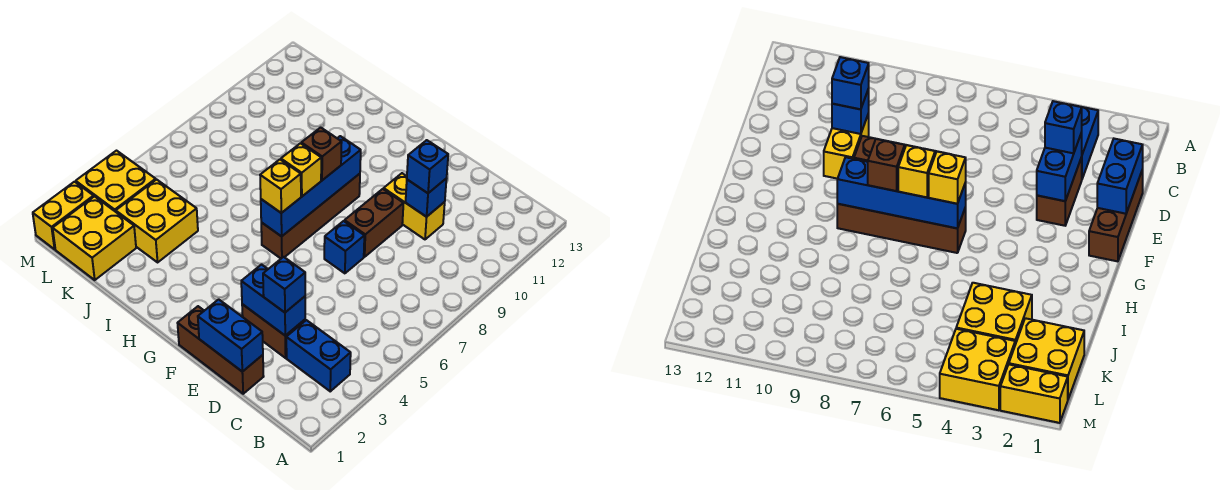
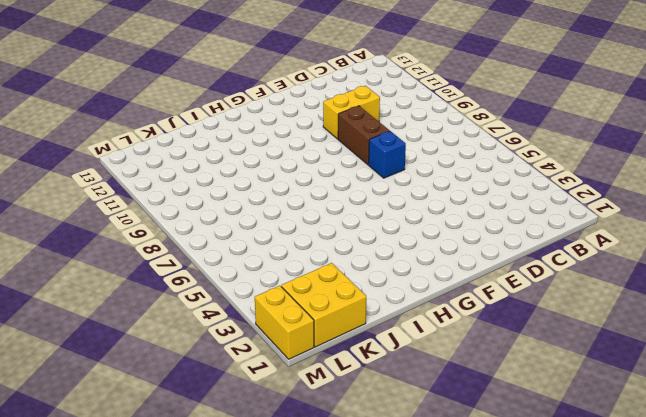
none -> blue 1x2 brick [286,320,351,391]
none -> brown 1x3 brick [178,306,264,394]
none -> brown 1x2 brick [242,304,305,358]

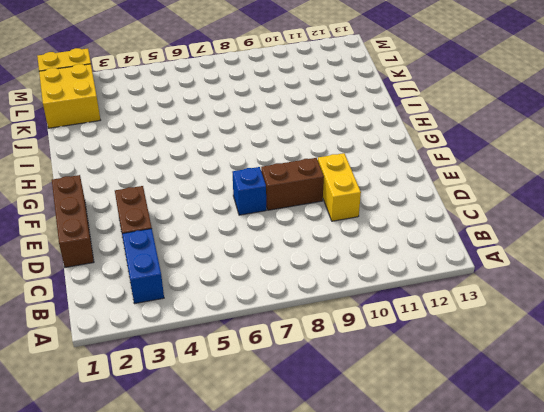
none -> brown 1x4 brick [261,174,360,258]
none -> yellow 2x2 brick [116,180,198,262]
none -> yellow 2x2 brick [76,151,156,212]

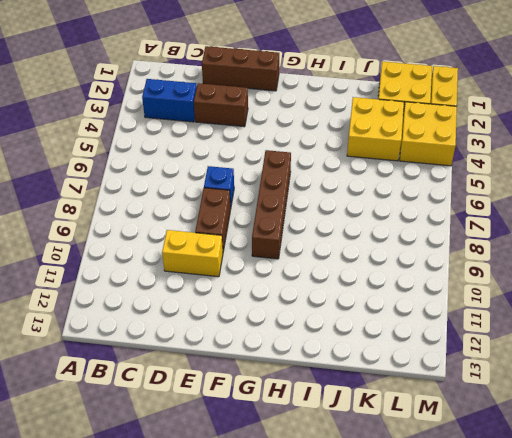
none -> blue 1x2 brick [198,299,263,372]
none -> blue 1x2 brick [241,265,305,336]
none -> blue 1x1 brick [406,178,447,217]

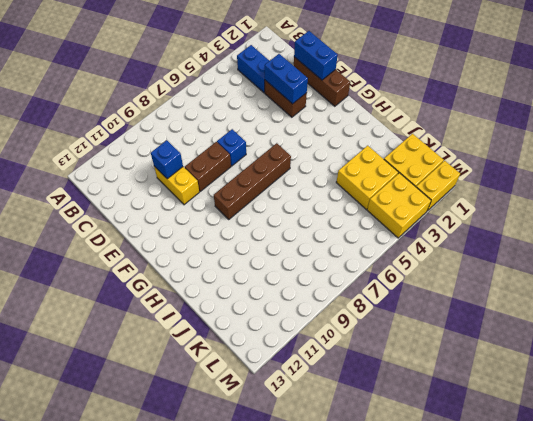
none -> blue 1x4 brick [261,136,361,236]
none -> blue 1x1 brick [263,257,305,312]
none -> blue 1x1 brick [407,140,448,193]

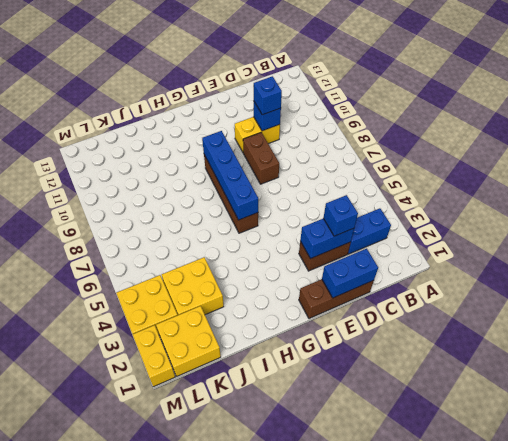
none -> blue 1x1 brick [324,221,364,273]
none -> yellow 1x1 brick [260,160,301,213]
none -> yellow 1x1 brick [281,143,321,196]

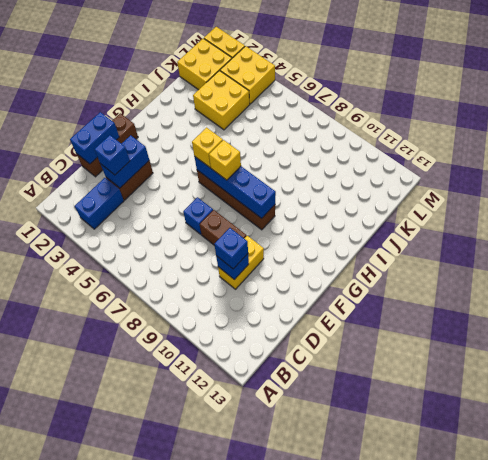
none -> brown 1x1 brick [301,127,342,180]

